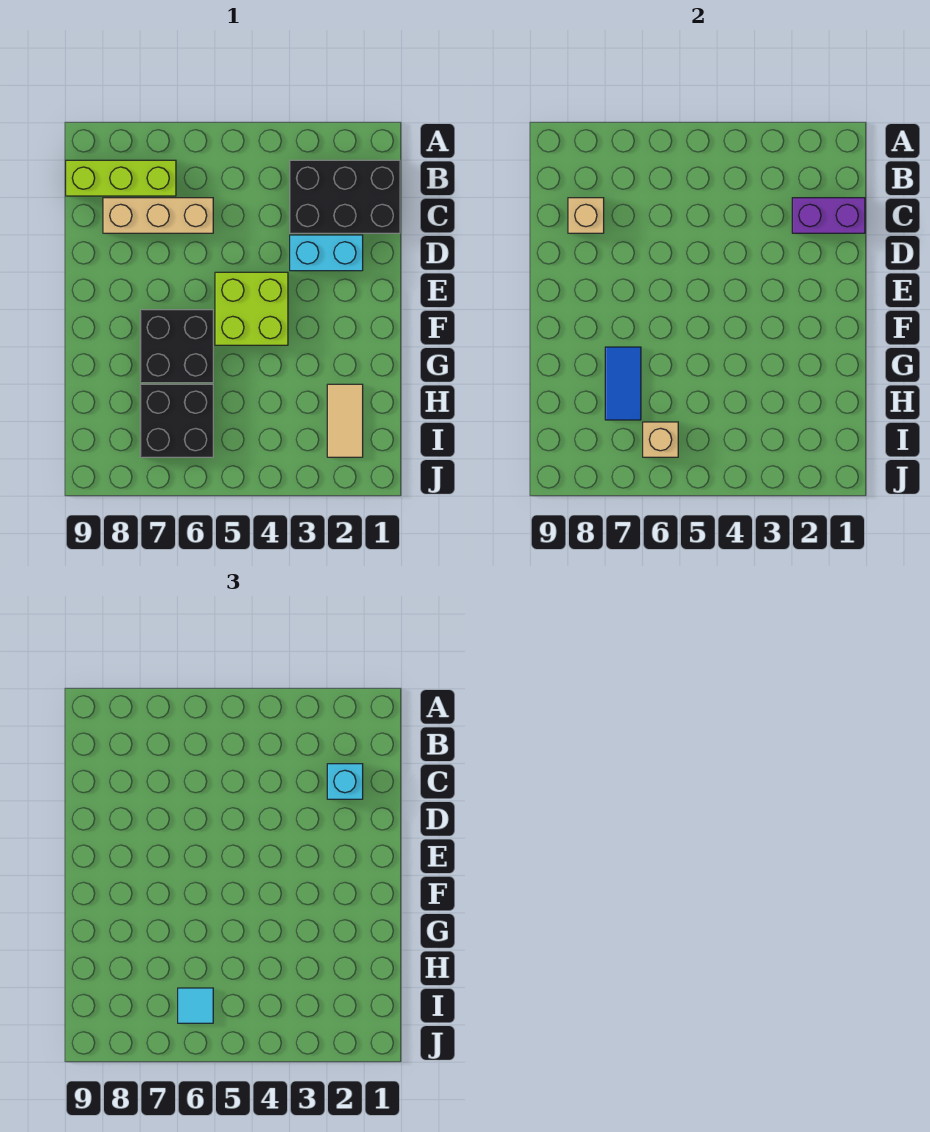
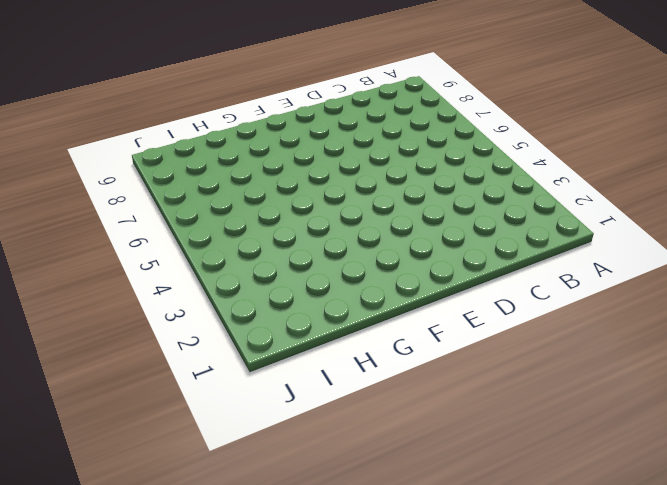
none -> black 2x3 brick [290,160,400,233]
none -> lime 1x3 brick [66,160,176,196]
none -> tan 1x3 brick [103,198,213,233]

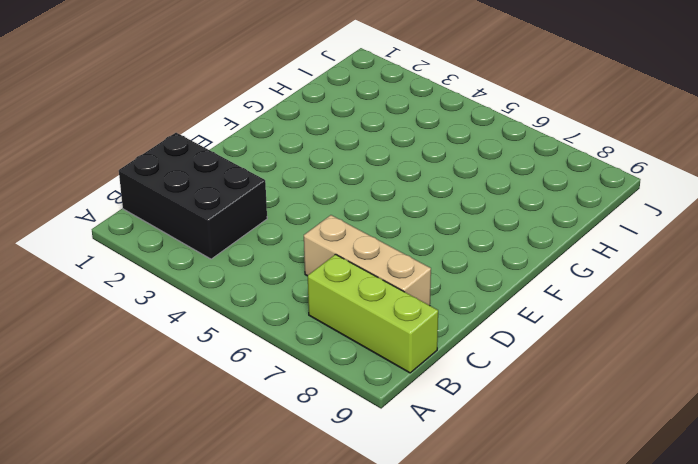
none -> cyan 1x2 brick [290,235,363,271]
none -> lime 2x2 brick [215,272,288,345]
none -> black 2x2 brick [140,310,213,383]

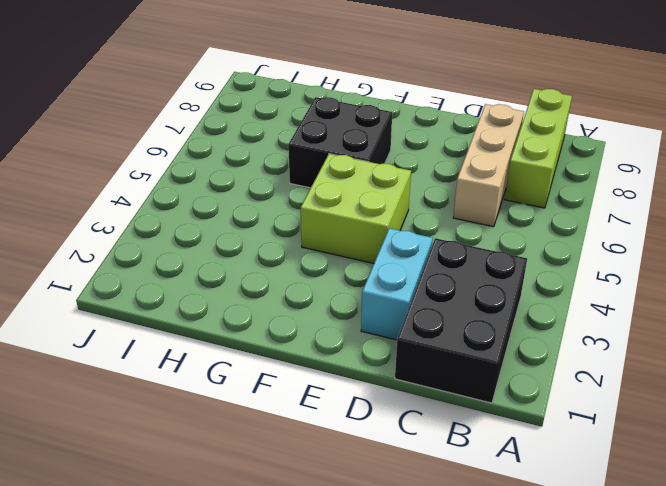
none -> tan 1x2 tile [327,384,363,457]
none -> black 2x2 brick [140,384,213,457]
none -> purple 1x2 brick [792,198,865,233]

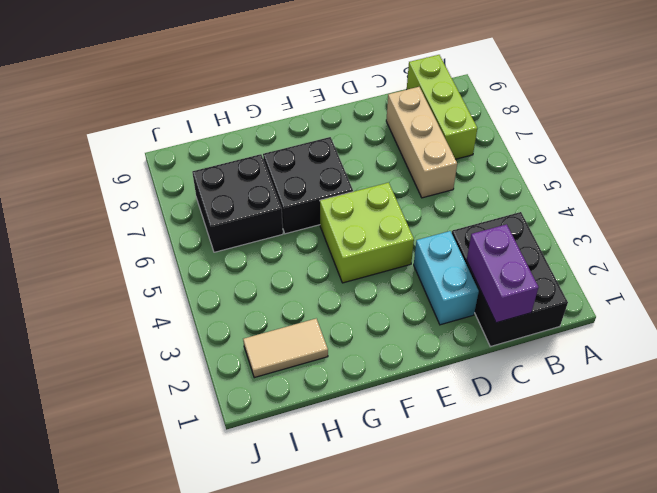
none -> tan 1x1 brick [568,198,604,233]
none -> blue 1x2 tile [605,347,641,420]
none -> tan 1x1 brick [643,422,678,457]

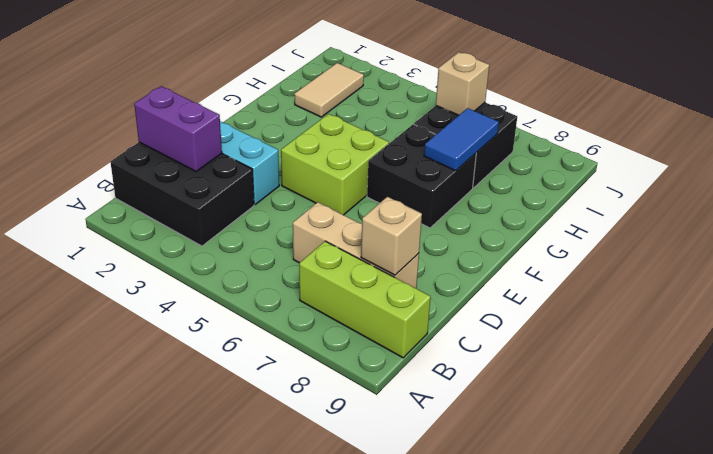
none -> cyan 1x1 brick [327,764,363,799]
none -> cyan 1x1 tile [178,988,213,1023]

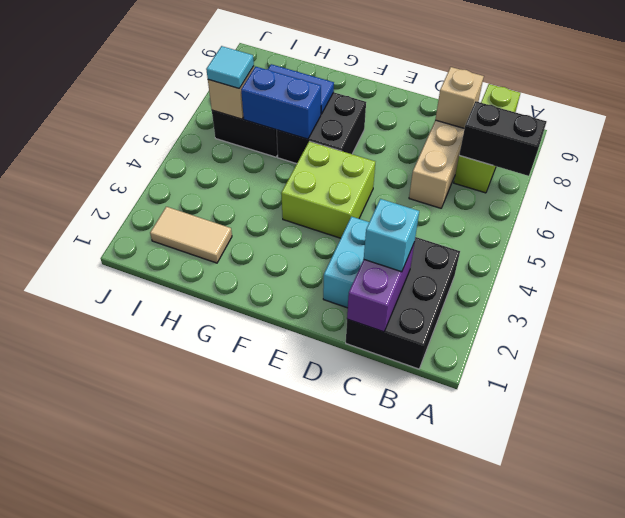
black 1x2 brick [459,101,547,176] -> none
blue 1x2 brick [241,67,321,139] -> none

